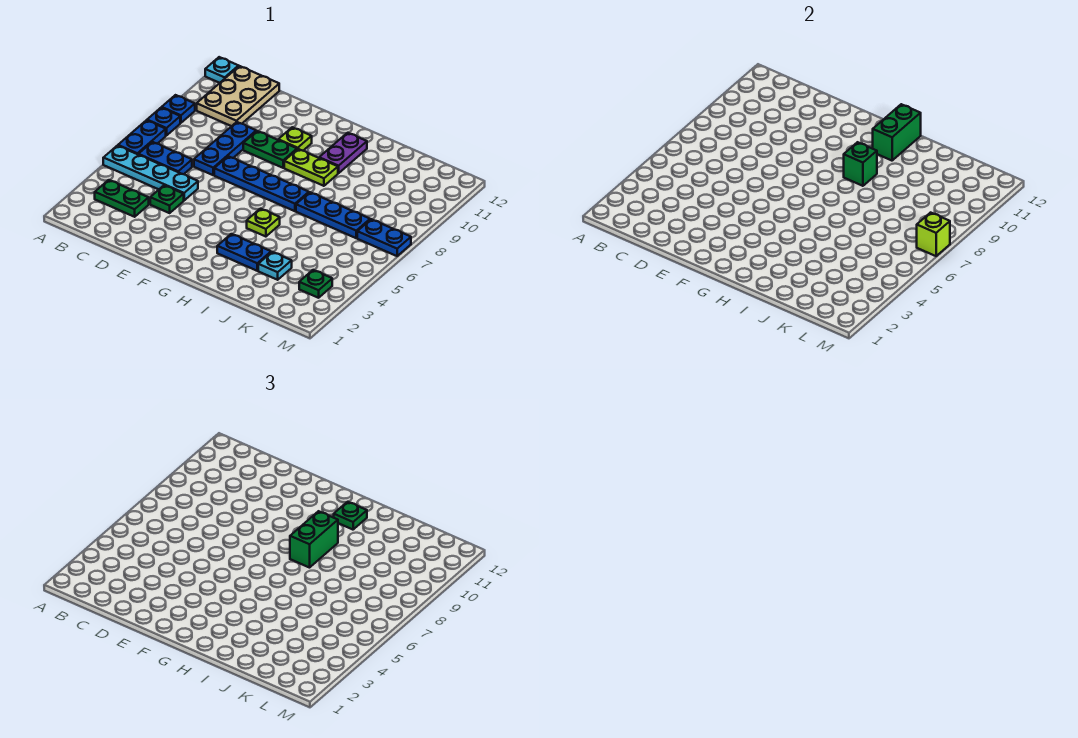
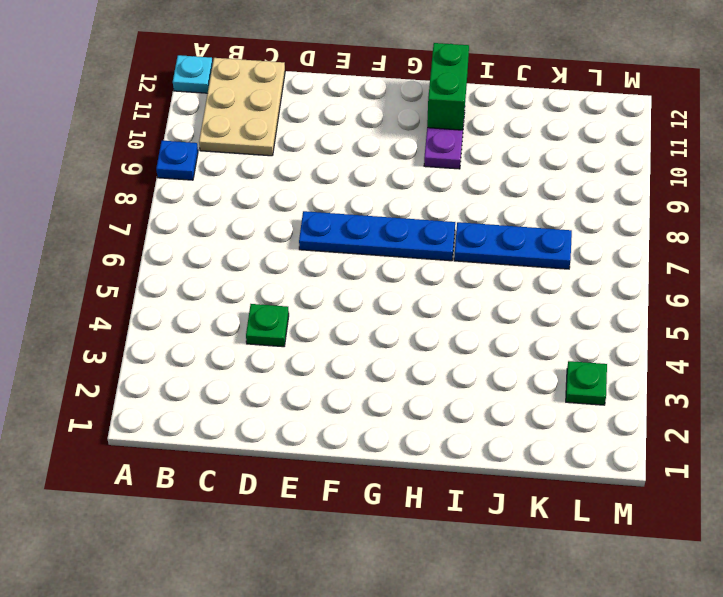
none -> cyan 1x4 plate [103,146,198,200]
none -> blue 1x2 plate [118,120,166,154]
none -> blue 1x1 plate [147,108,180,136]

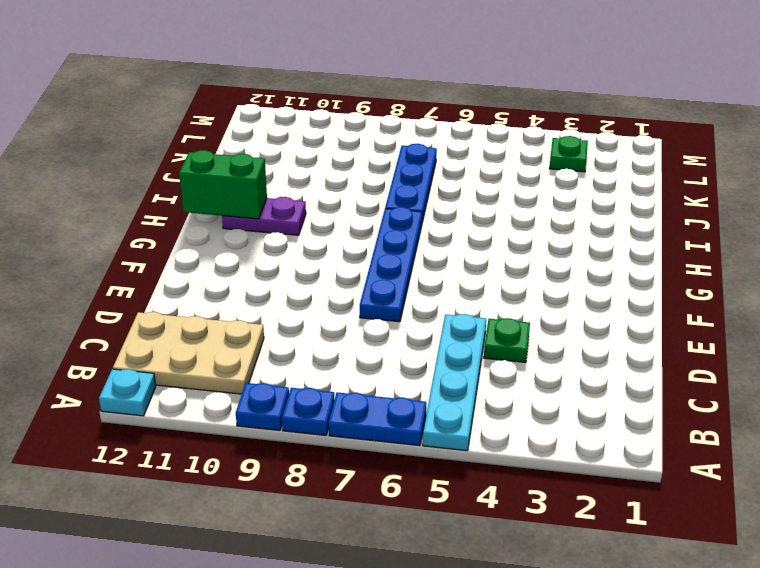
none -> green 1x2 plate [95,180,149,217]
none -> blue 1x2 plate [138,142,192,174]
none -> blue 1x3 plate [194,122,256,175]

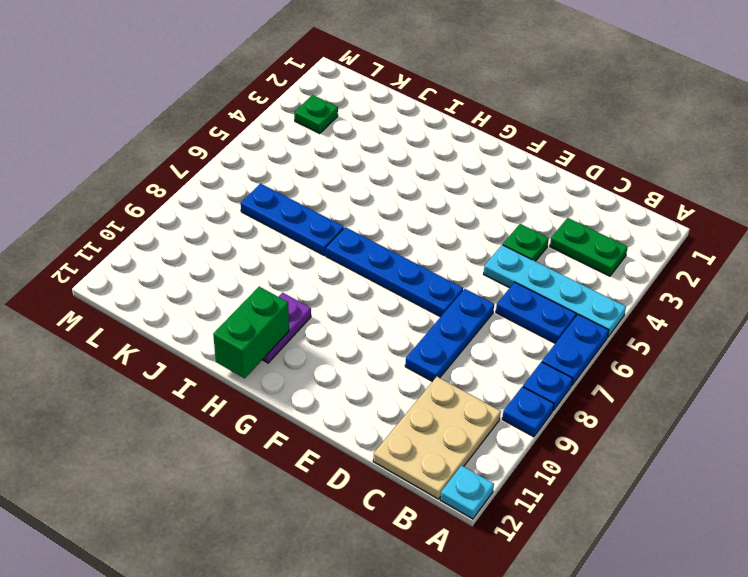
none -> green 1x2 plate [243,131,297,168]
none -> lime 1x1 plate [278,127,312,151]
none -> lime 1x2 plate [284,149,338,186]

